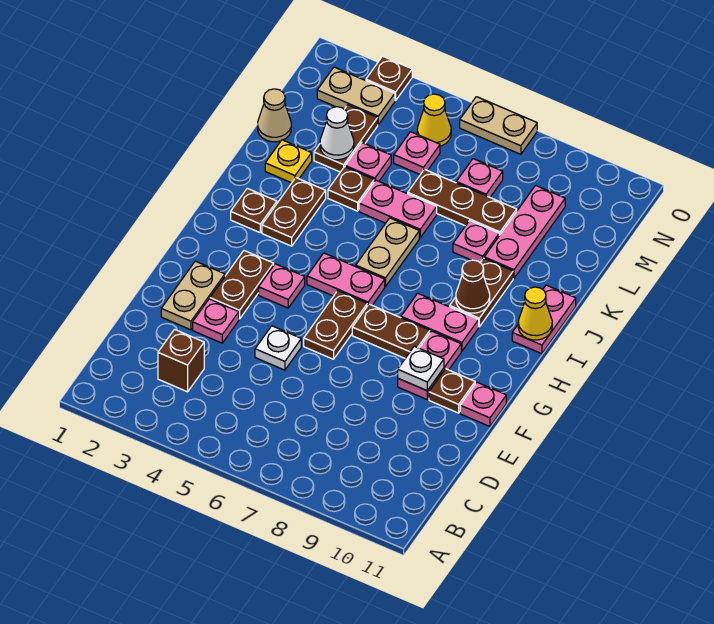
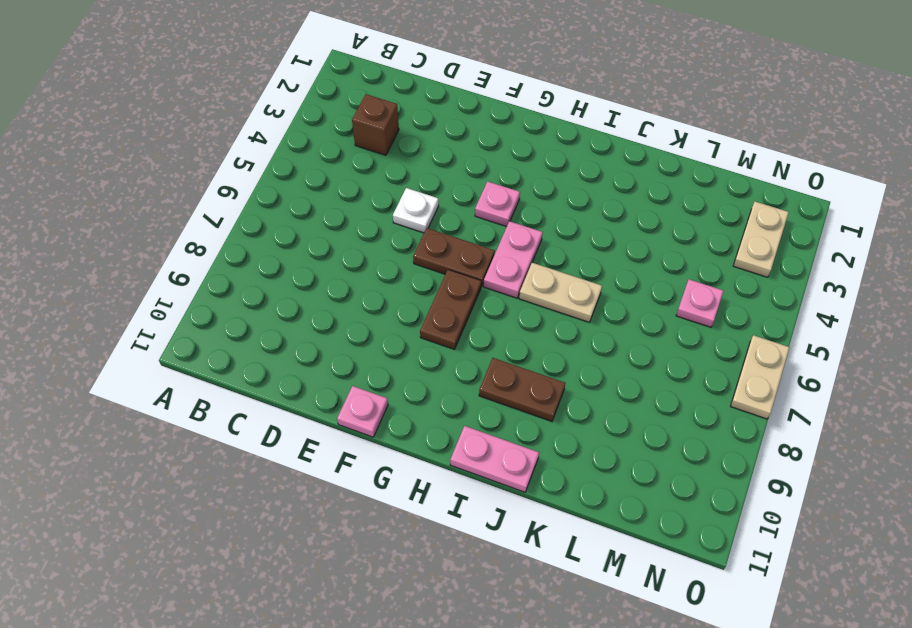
none -> tan 1x2 plate [161,261,225,330]
none -> pink 1x1 plate [193,299,239,343]
none -> brown 1x2 plate [210,251,274,319]
none -> pink 1x2 plate [398,331,461,399]

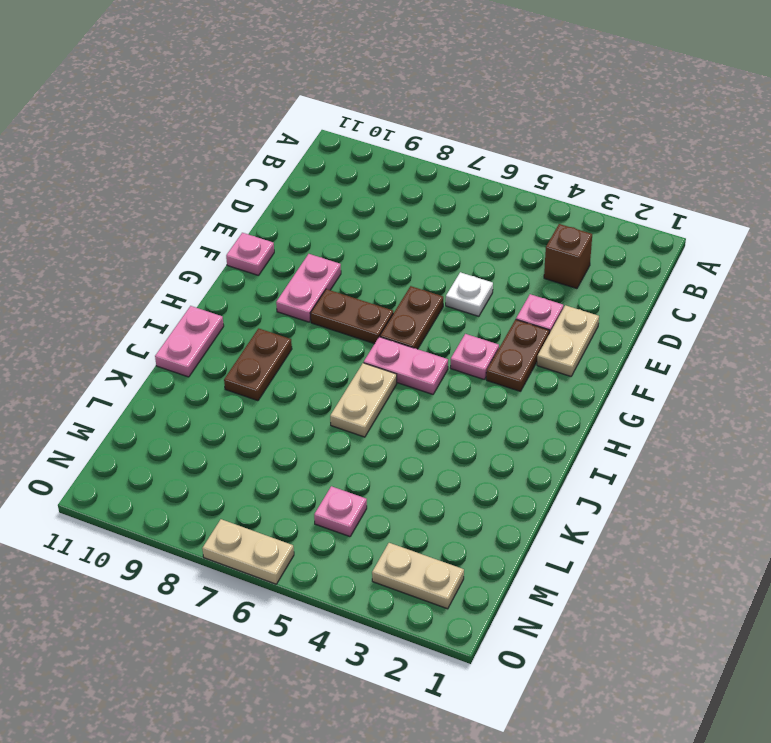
none -> brown 1x1 plate [429,369,475,413]
none -> pink 1x2 plate [401,293,479,351]
none -> brown 1x1 plate [231,188,277,233]
none -> brown 1x2 plate [262,178,326,246]

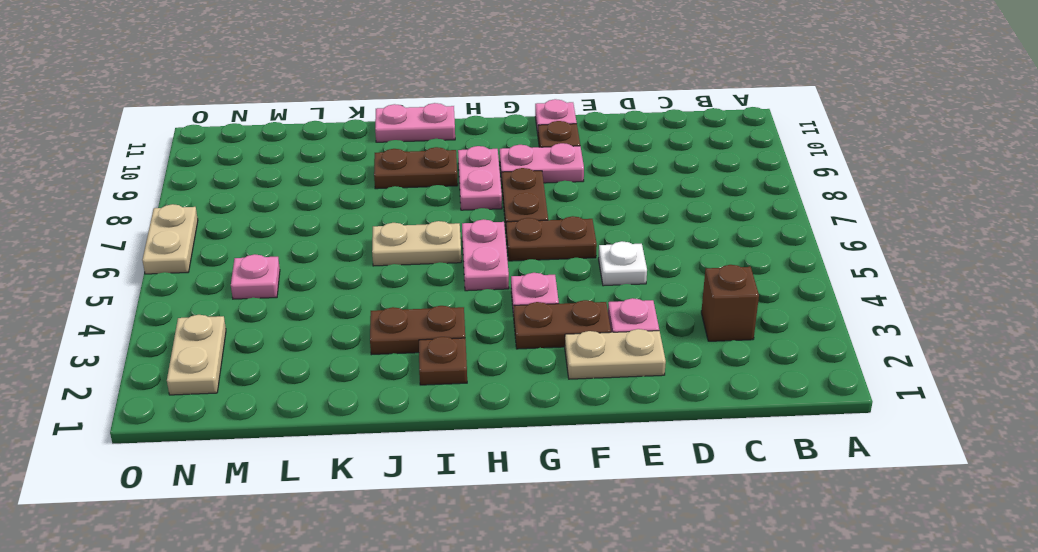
none -> yellow 1x1 plate [265,140,312,183]
none -> brown 1x1 plate [328,167,374,211]
none -> pink 1x2 plate [359,180,437,238]
none -> pink 1x1 plate [453,221,499,262]

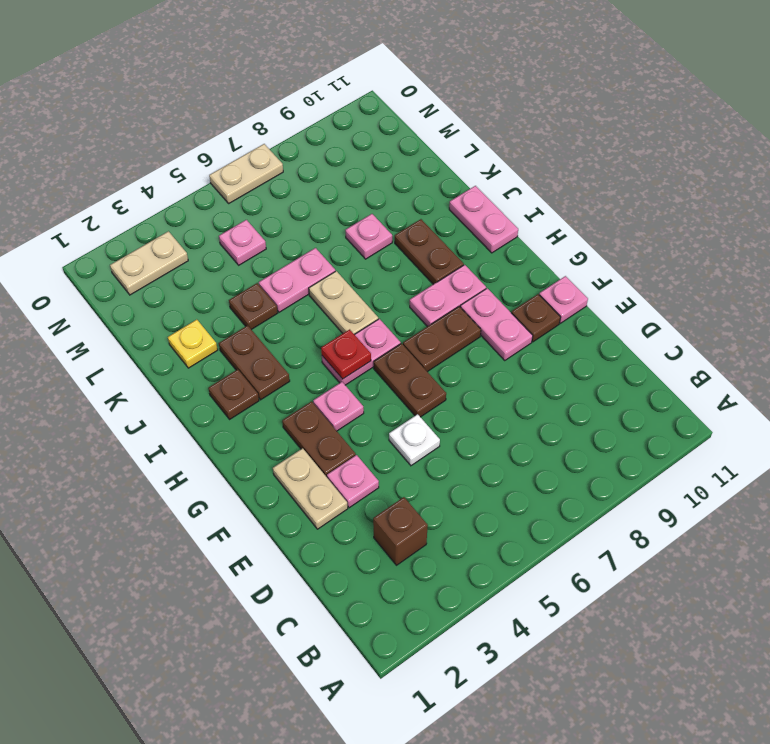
red 1x1 plate [321,329,371,379] -> none
none -> pink 1x3 plate [484,185,565,278]
none -> tan 1x1 cone [258,89,291,142]
none -> brown 1x2 plate [314,105,378,172]
none -> pink 1x1 plate [345,143,391,182]

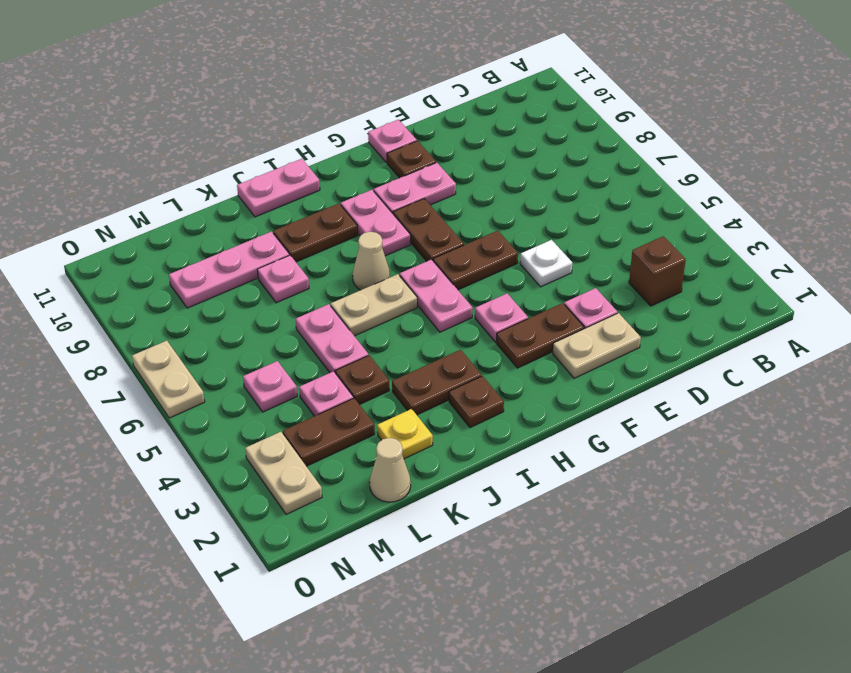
tan 1x1 cone [353,232,390,290] -> none
none -> brown 1x3 plate [408,169,517,236]
none -> pink 1x1 plate [456,159,503,197]
none -> yellow 1x1 cone [417,94,451,146]
none -> brown 1x1 plate [366,56,412,101]

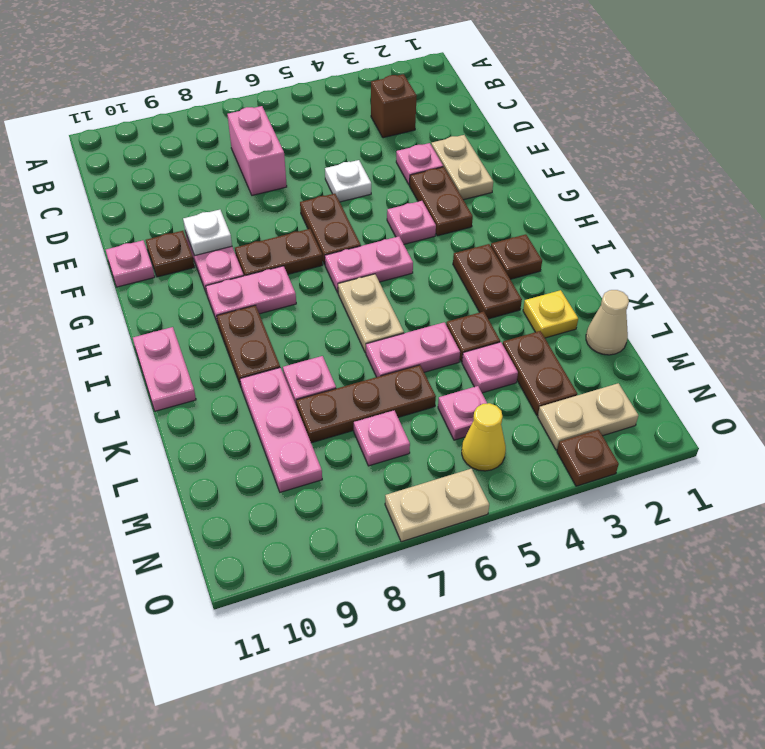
pink 1x2 brick [227,106,287,195] -> none
none -> brown 1x1 cone [456,260,490,313]
none -> yellow 1x1 cone [518,287,552,340]
none -> white 1x1 cone [320,107,354,160]

